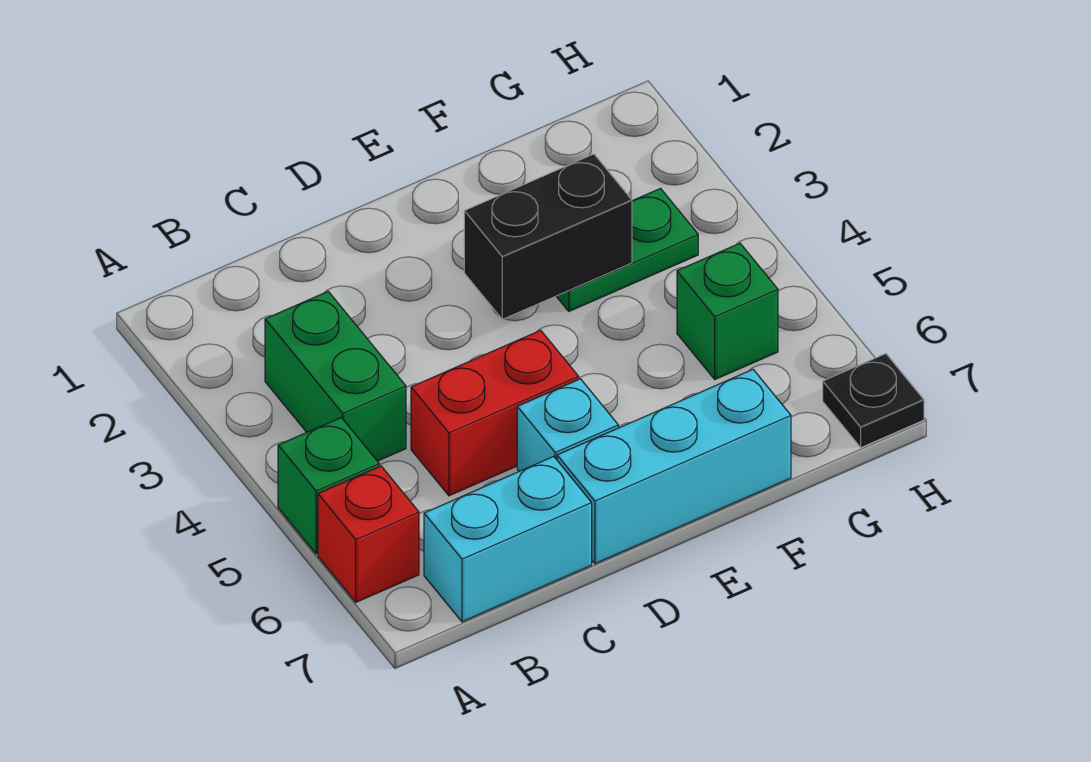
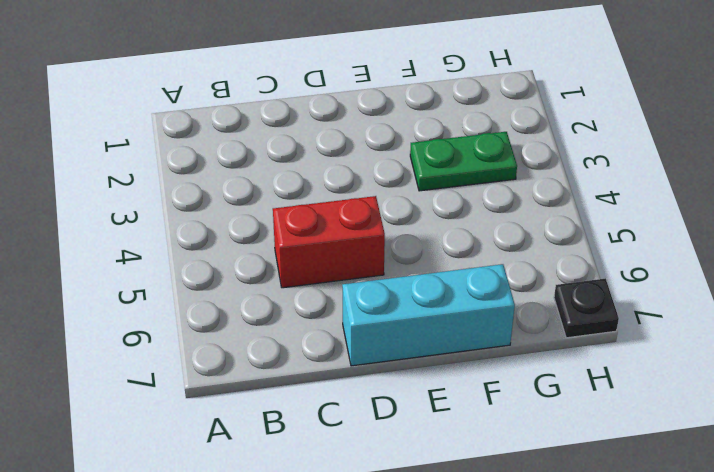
none -> green 1x1 brick [278,418,379,554]
none -> red 1x1 brick [318,466,419,602]

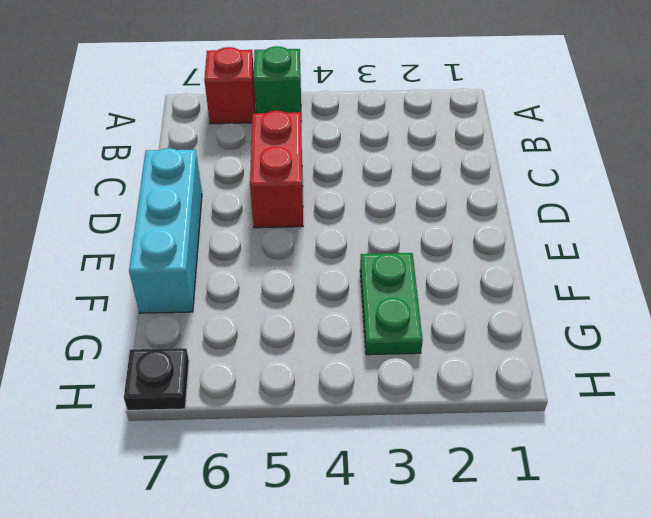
none -> green 1x2 brick [265,291,406,461]
none -> cyan 1x2 brick [424,457,592,622]

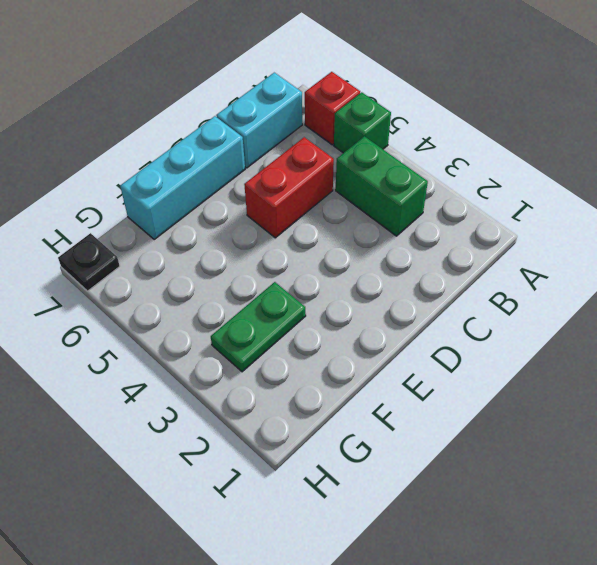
none -> cyan 1x1 brick [517,379,618,471]
none -> green 1x1 brick [677,243,778,379]

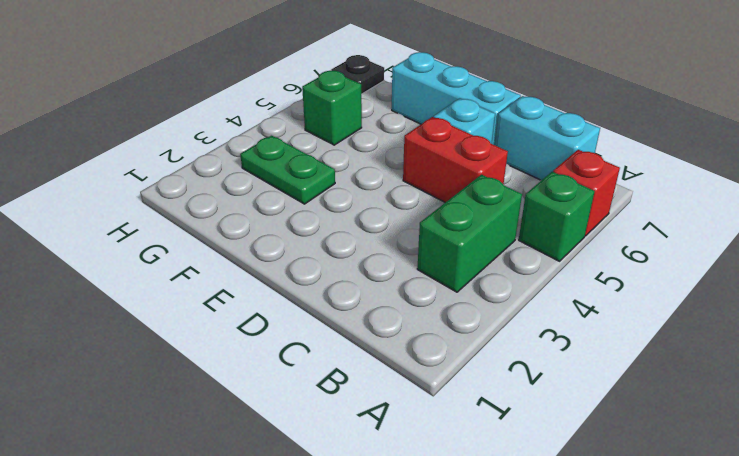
none -> black 1x2 brick [464,154,632,319]

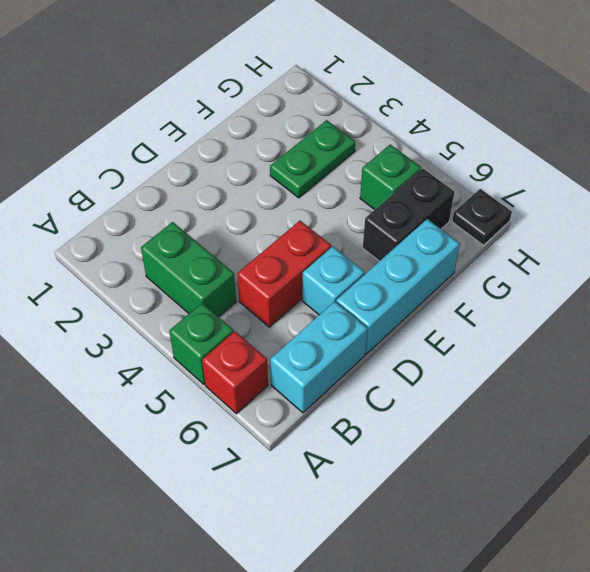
black 1x2 brick [363,169,454,261] -> black 1x2 brick moved to [464,154,632,319]

